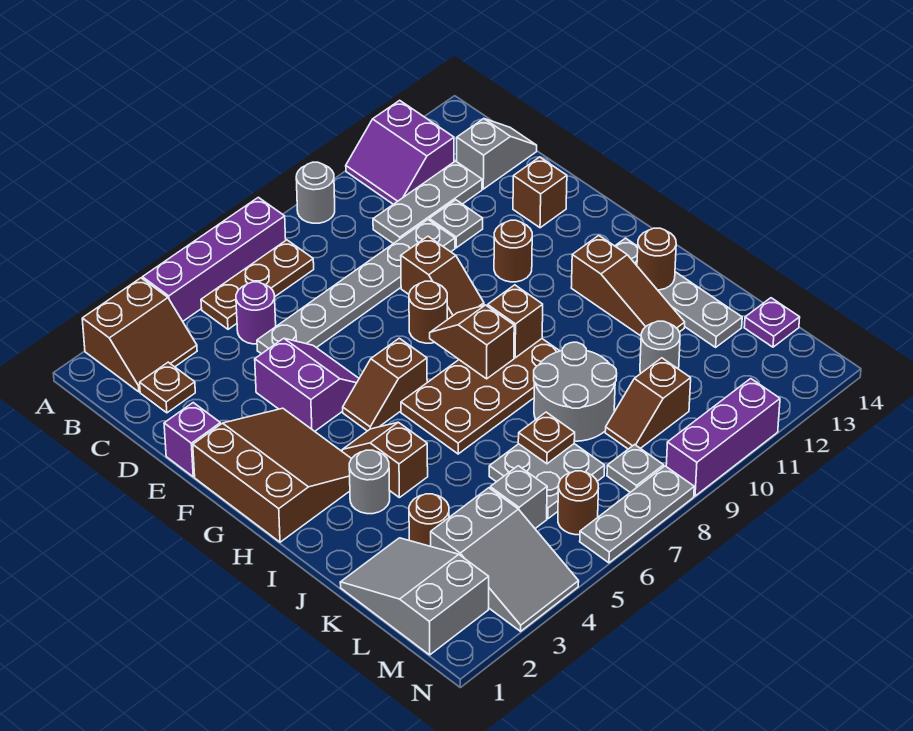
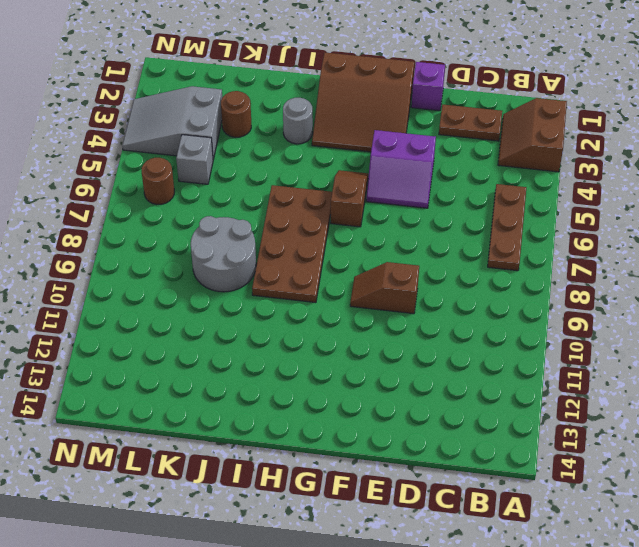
brown 1x2 plate [439,105,502,141] -> brown 1x1 plate [140,362,195,413]
none -> purple 1x4 brick [142,197,286,321]
none -> grey 1x1 round brick [296,162,335,223]
none -> purple 2x2 slope [346,100,454,204]
none -> purple 1x1 round brick [236,282,276,344]

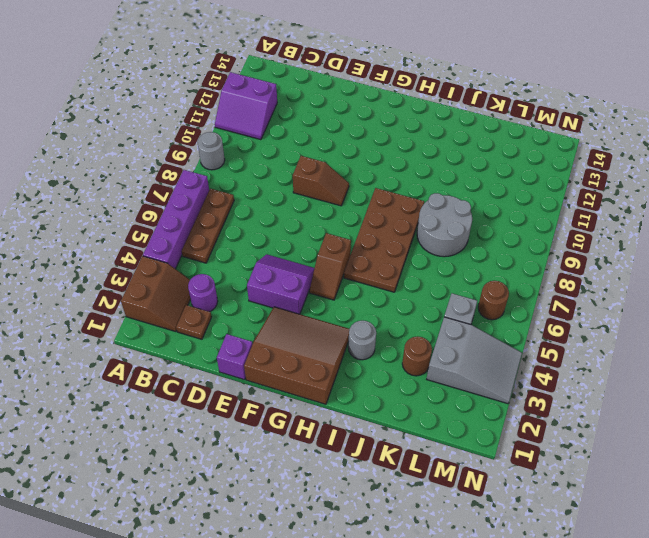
purple 1x1 round brick [188,274,218,312] -> purple 1x1 round brick moved to [236,282,276,344]
none -> grey 1x3 plate [373,161,482,244]
none -> grey 1x2 slope [457,119,537,189]
none -> grey 1x6 plate [257,220,455,354]
none -> grey 1x1 plate [429,200,483,248]

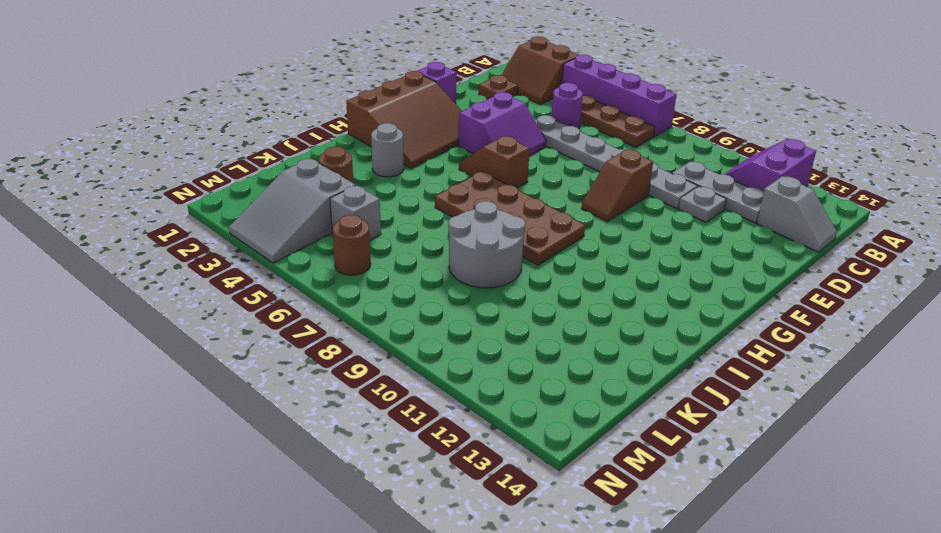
none -> grey 1x1 round brick [296,162,335,223]
none -> brown 1x1 brick [513,157,567,228]
none -> brown 1x1 round brick [409,281,447,343]
none -> brown 1x1 round brick [494,220,532,282]

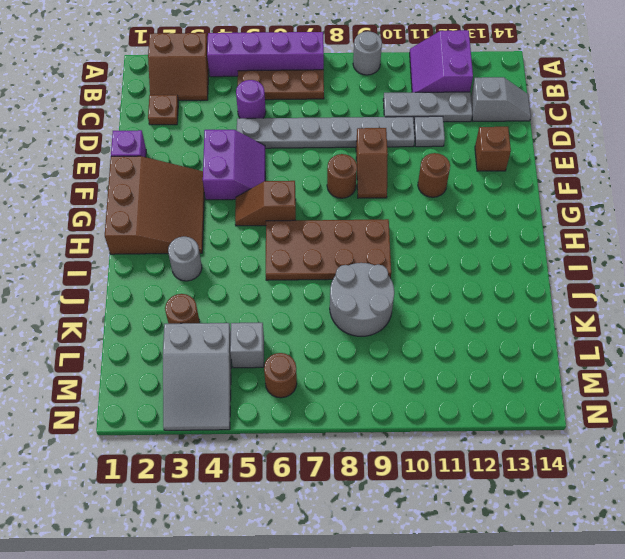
none -> brown 1x2 slope [342,422,428,498]
none -> brown 1x3 slope [571,235,685,336]
none -> grey 1x4 plate [615,238,742,347]
none -> grey 2x3 slope [340,538,489,655]

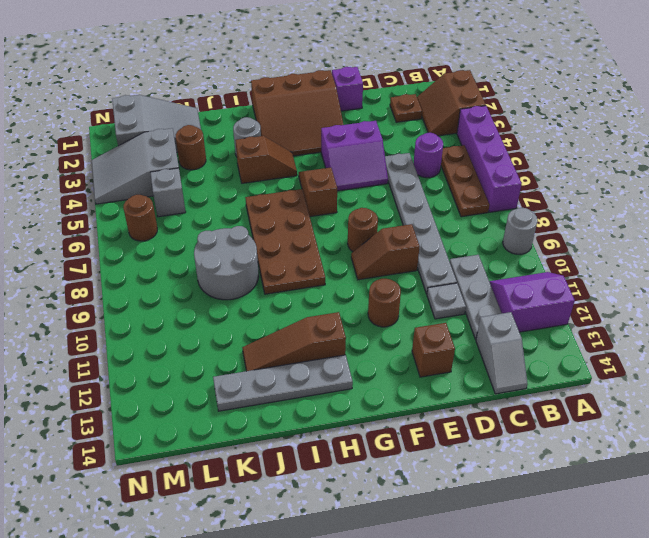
none -> grey 2x2 plate [489,444,605,519]
none -> grey 1x1 round brick [640,321,680,373]
none -> brown 1x2 slope [605,358,691,449]
none -> purple 1x1 plate [744,298,800,347]

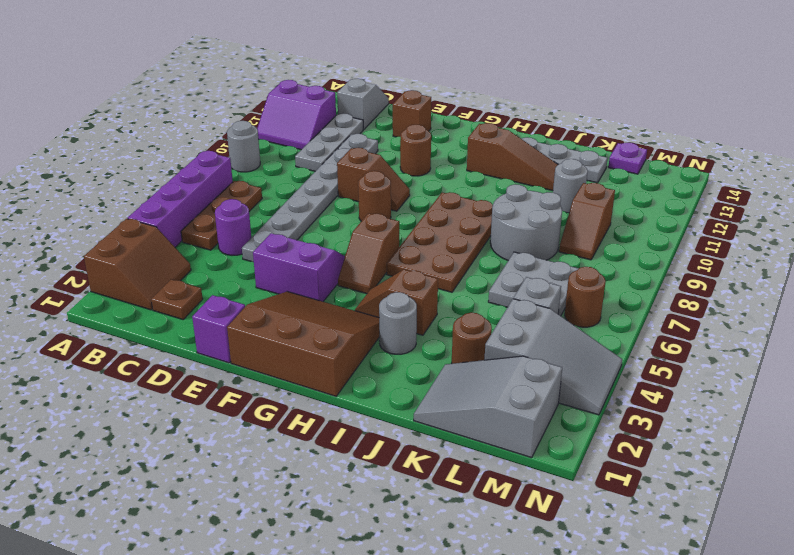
none -> grey 1x1 plate [607,445,664,492]
none -> grey 1x3 plate [580,466,694,563]
none -> purple 1x3 brick [666,379,780,496]
none -> brown 1x2 slope [430,305,514,379]

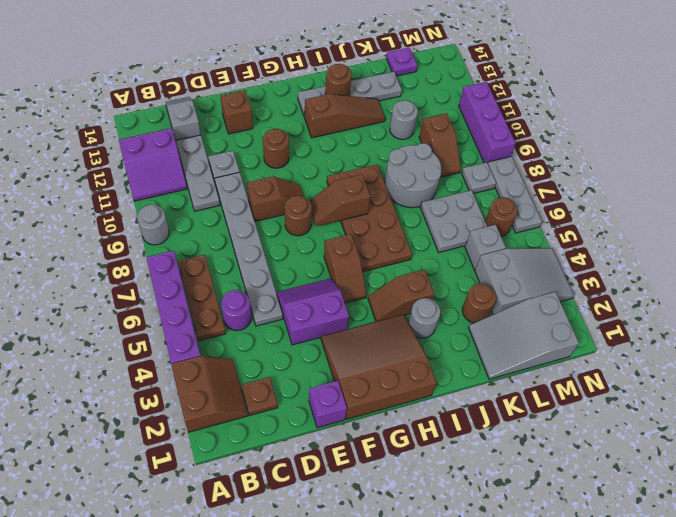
none -> brown 1x1 brick [488,285,543,358]
none -> brown 1x1 plate [518,412,575,464]

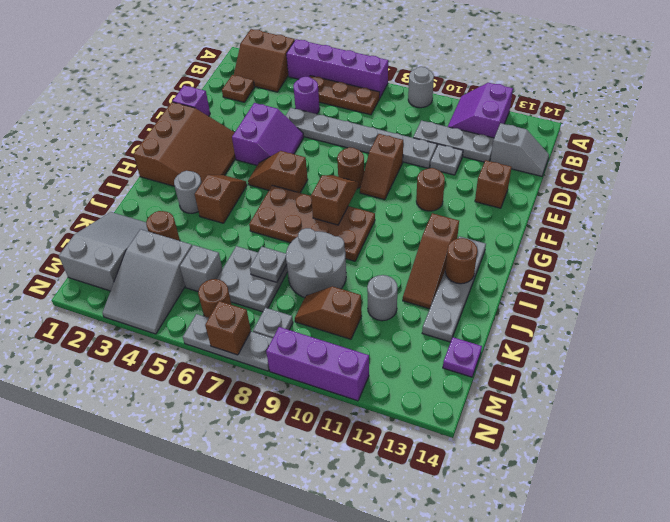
grey 1x1 plate [250,247,287,282] -> brown 1x1 plate [518,412,575,464]
brown 1x1 brick [205,301,251,355] -> brown 1x1 brick moved to [488,285,543,358]

